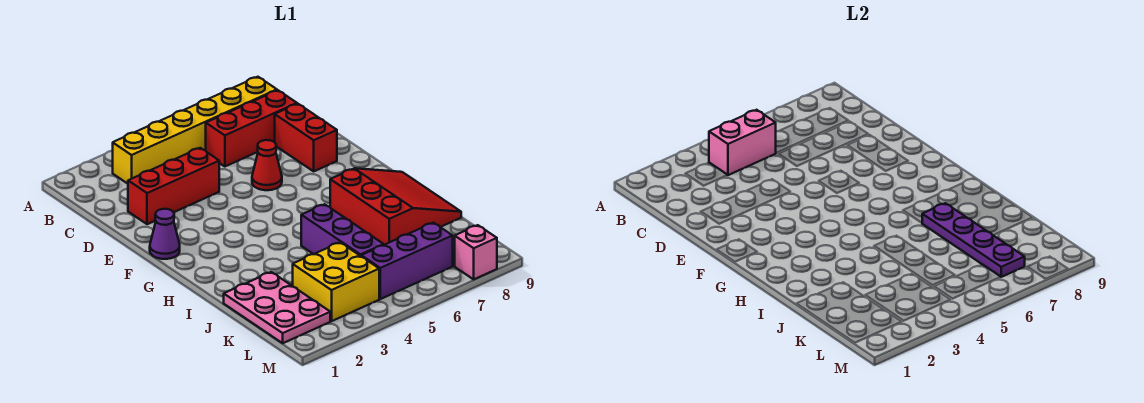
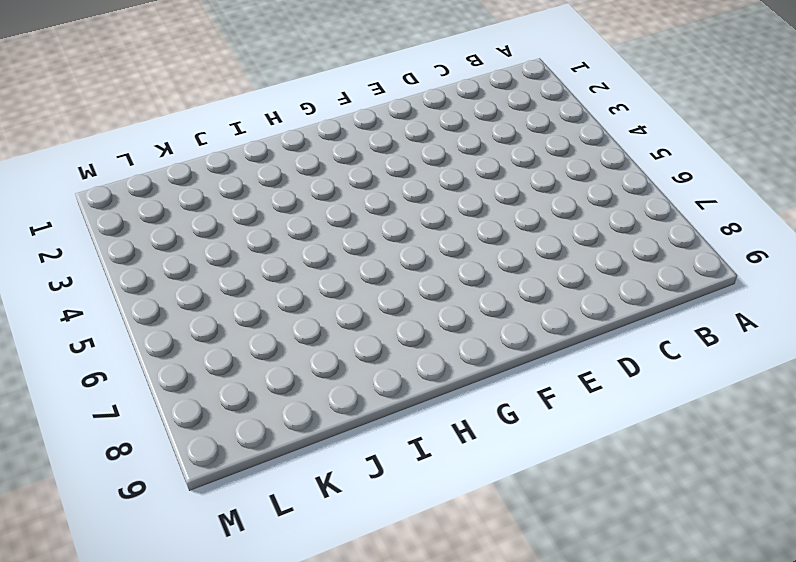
none -> yellow 1x6 brick [112,77,277,184]
none -> red 1x3 brick [206,90,297,167]
none -> red 1x3 brick [128,148,219,224]

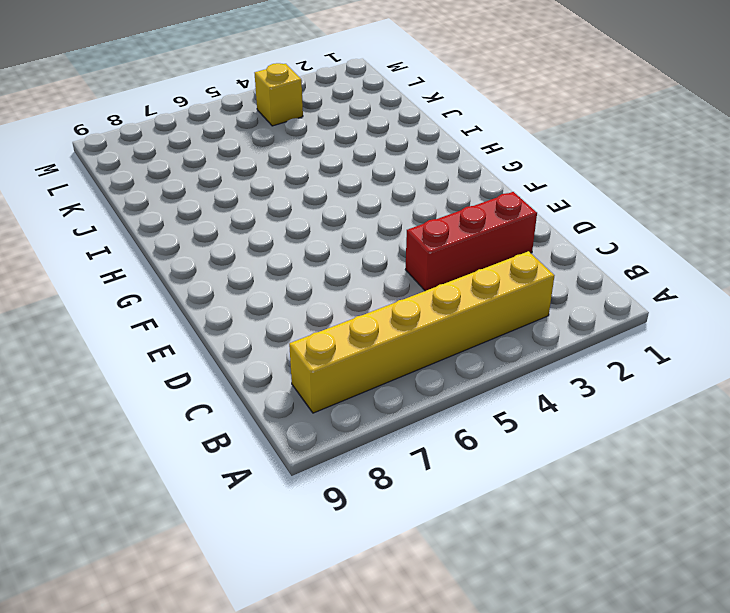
yellow 1x1 brick [255,63,303,126] -> yellow 2x2 brick [293,242,379,321]
none -> red 1x3 brick [206,90,297,167]
none -> red 1x2 brick [275,104,337,171]
none -> red 1x1 cone [252,140,282,190]

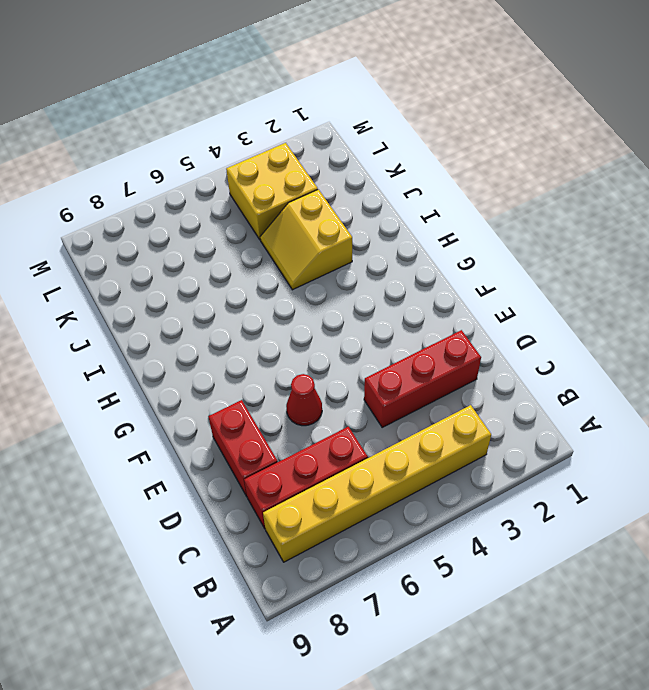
yellow 2x2 slope [260,189,352,290] -> none
none -> purple 1x1 cone [150,209,180,259]
none -> red 3x3 slope [330,168,461,245]
none -> purple 1x3 brick [301,204,384,256]

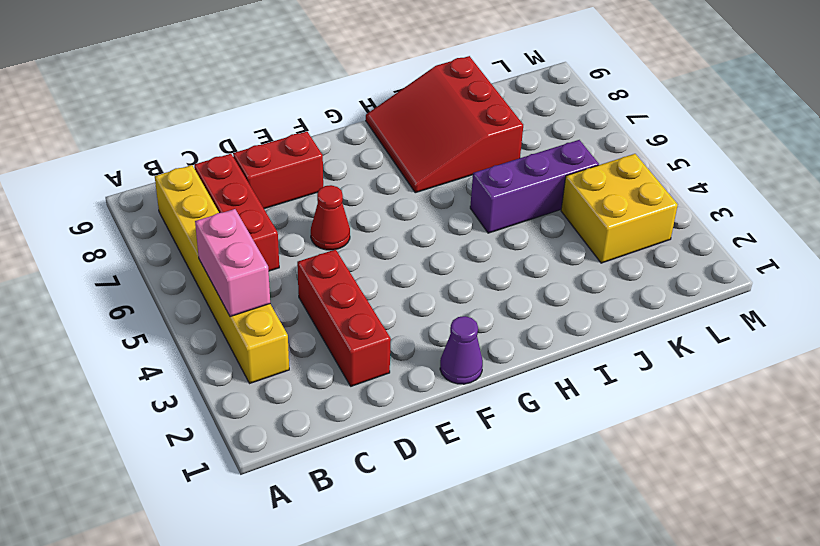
red 3x3 slope [366,56,523,193] -> red 3x3 slope turned to [330,168,461,245]
none -> pink 2x3 plate [224,272,330,343]
none -> purple 1x3 brick [361,223,453,299]
none -> pink 1x1 brick [455,225,497,279]

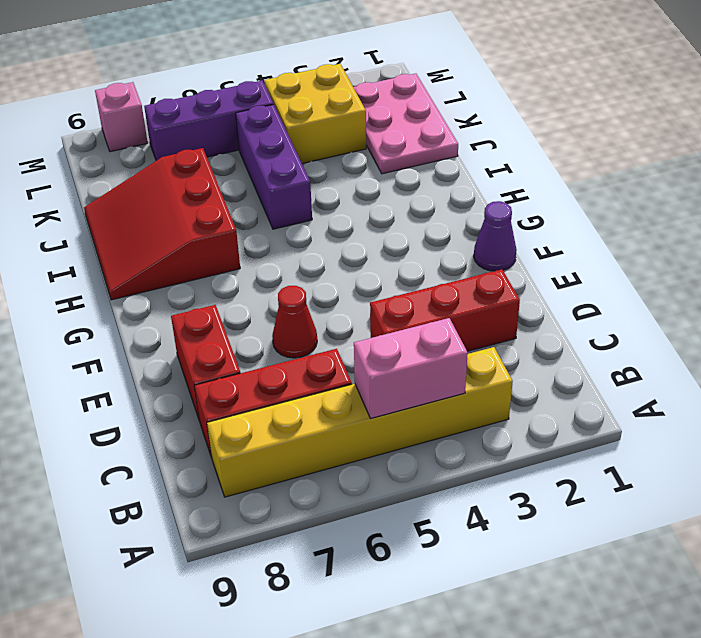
none -> purple 1x4 plate [922,203,1025,277]

